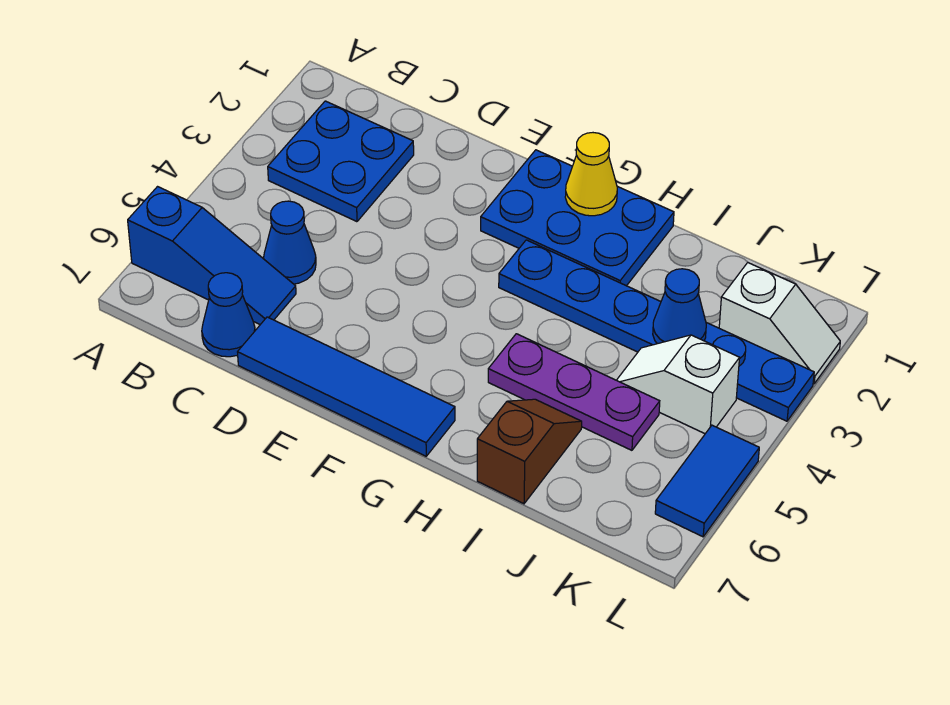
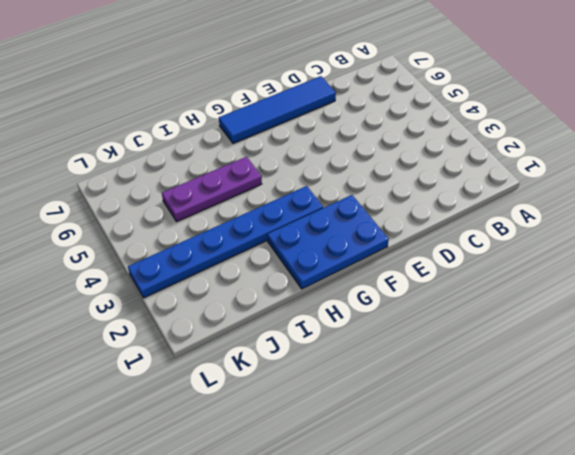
none -> blue 1x3 slope [128,187,296,325]
none -> blue 2x2 plate [268,101,414,222]
none -> blue 1x1 cone [264,201,316,284]

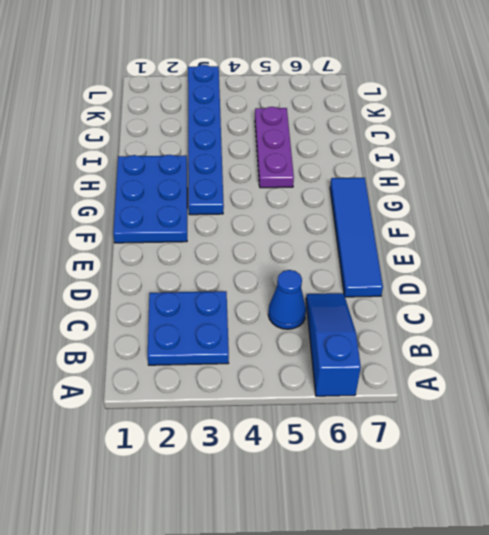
none -> blue 1x1 cone [202,273,255,357]
none -> brown 1x2 slope [477,399,582,504]
none -> white 1x2 slope [617,335,740,434]

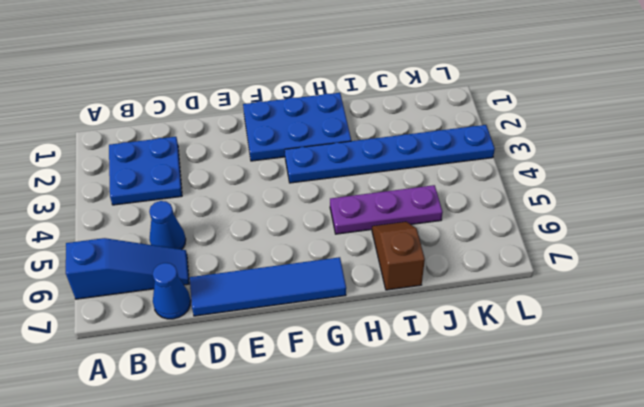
none -> white 1x2 slope [617,335,740,434]
none -> white 1x2 slope [719,263,840,384]
none -> blue 1x2 tile [655,425,759,537]

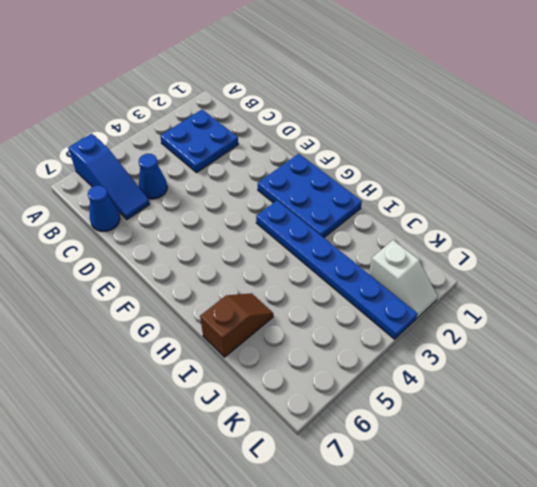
none -> blue 1x4 tile [238,317,455,456]
none -> purple 1x3 plate [488,334,660,450]
none -> white 1x2 slope [617,335,740,434]

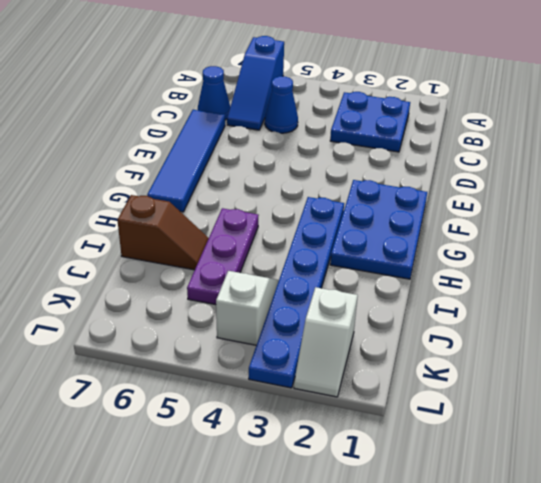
none -> blue 1x2 tile [655,425,759,537]
none -> yellow 1x1 cone [565,133,617,216]
none -> blue 1x1 cone [653,269,706,344]

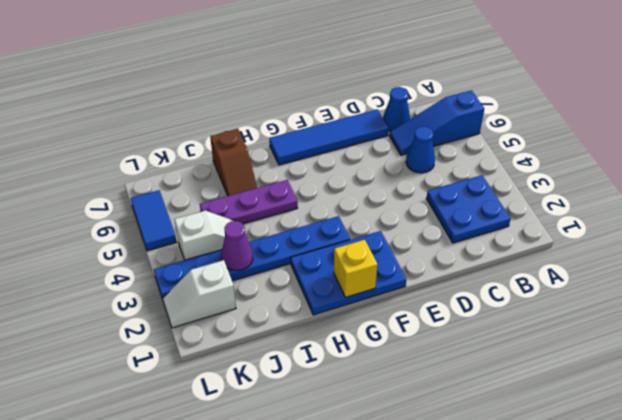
yellow 1x1 brick [334,240,378,297] -> yellow 1x1 cone [565,133,617,216]
purple 1x1 cone [221,221,253,271] -> blue 1x1 cone [653,269,706,344]

